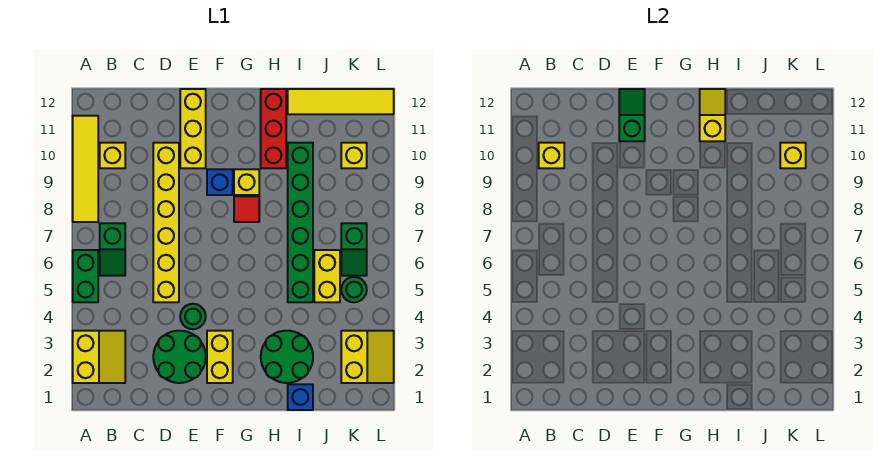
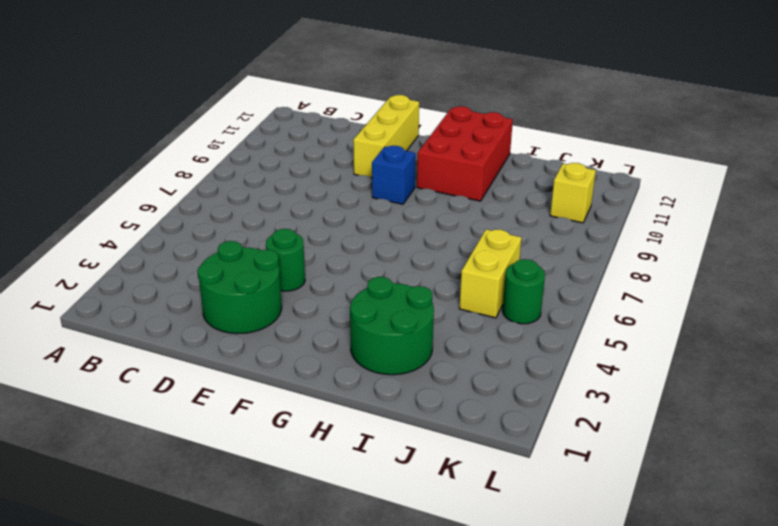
red 2x3 brick [417,106,513,201] -> red 1x3 brick [261,89,286,168]
none -> yellow 2x2 slope [73,331,125,383]
none -> green 1x2 brick [73,250,98,302]
none -> yellow 1x4 tile [73,116,98,222]

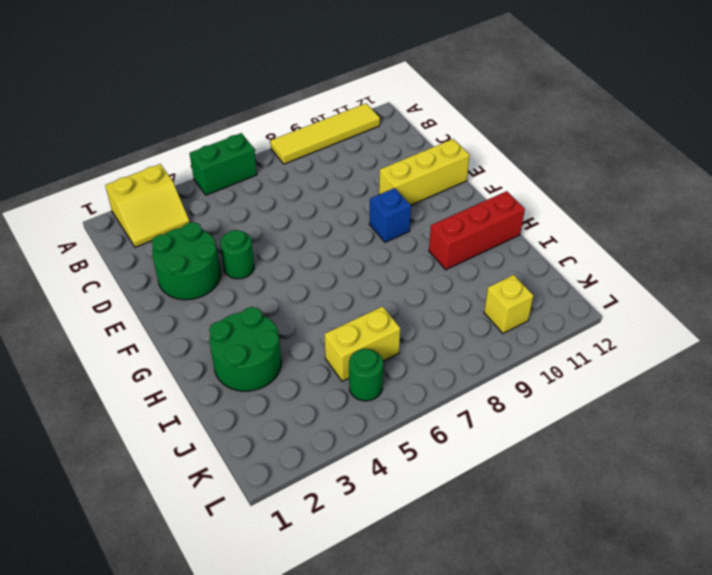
none -> green 1x2 slope [100,223,125,276]
none -> yellow 1x1 brick [100,143,125,168]
none -> yellow 1x6 brick [153,143,179,302]

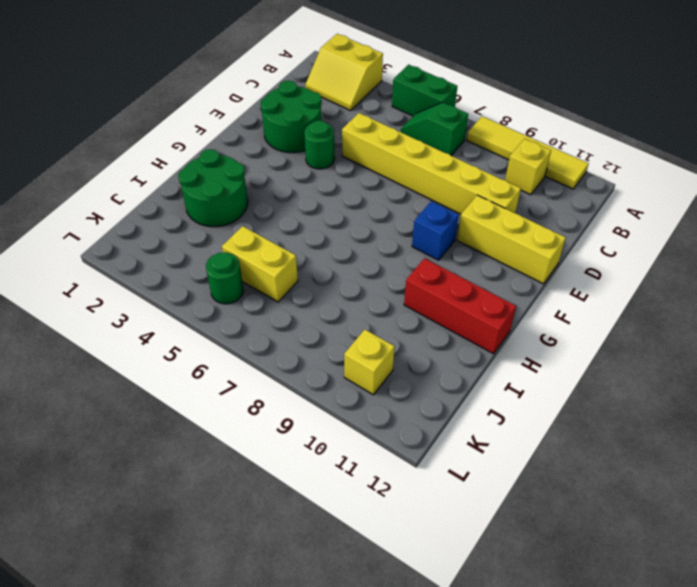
none -> yellow 1x2 brick [207,331,233,383]
none -> red 1x1 tile [234,196,259,222]
none -> yellow 1x1 brick [234,169,259,195]

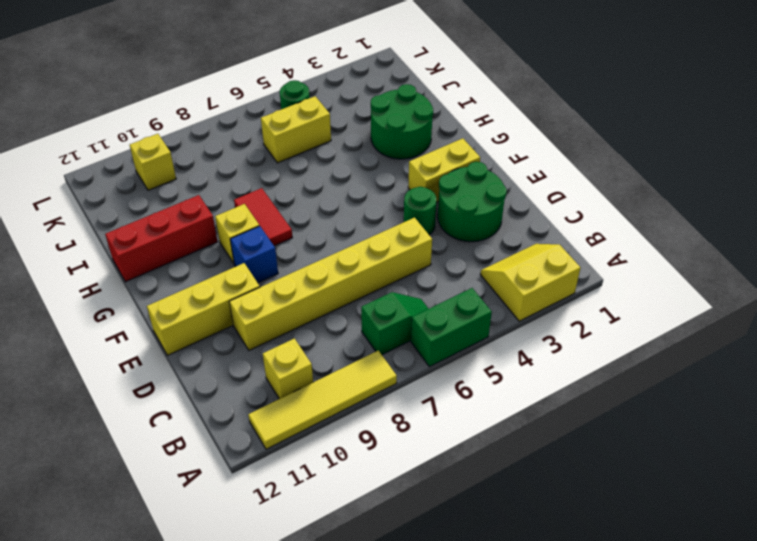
red 1x2 tile [234,188,292,246] -> red 1x1 tile [234,196,259,222]
none -> blue 1x1 brick [288,384,313,410]
none -> green 1x6 brick [288,143,313,302]
none -> yellow 1x4 tile [288,89,394,114]

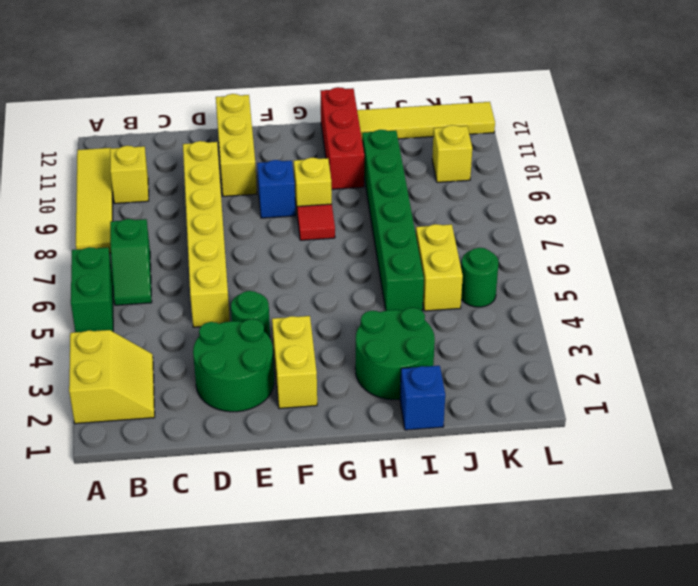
none -> yellow 2x2 slope [341,331,394,383]
none -> green 1x2 slope [341,223,367,276]
none -> yellow 1x1 brick [539,143,564,168]

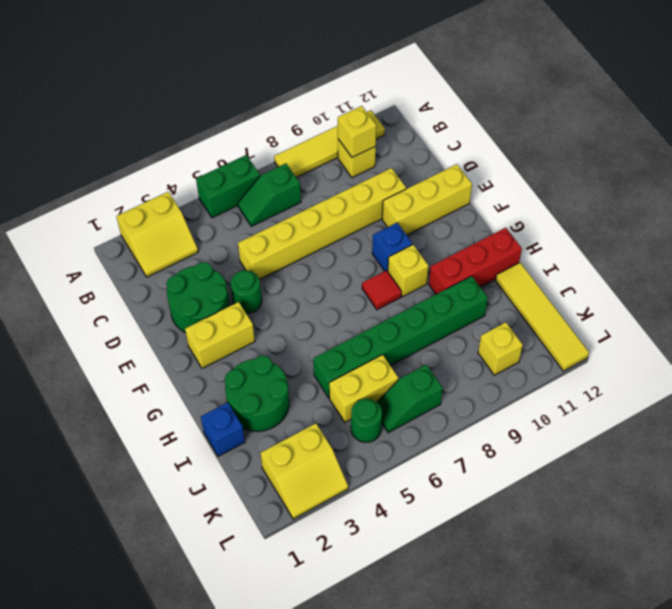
none -> green 1x2 slope [619,89,645,141]
none -> yellow 1x2 slope [700,89,725,141]
none -> yellow 1x1 brick [780,143,806,168]

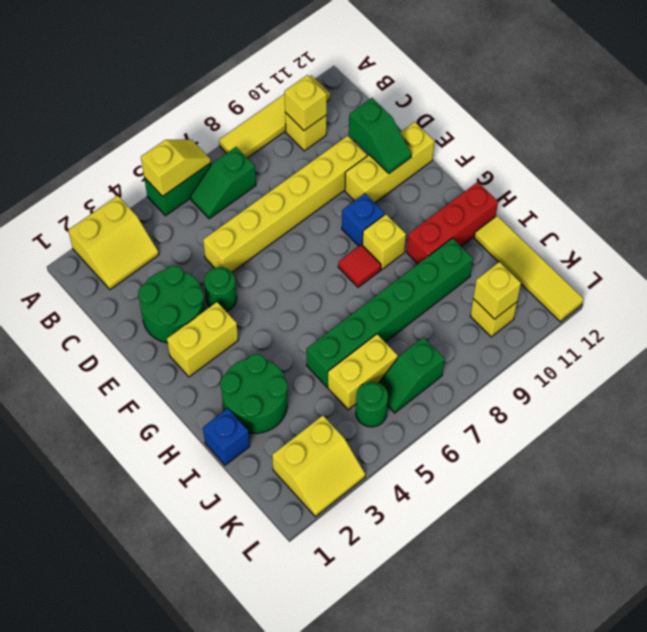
yellow 1x2 slope [141,140,211,196] -> yellow 1x2 slope moved to [700,89,725,141]
green 1x2 slope [349,98,411,173] -> green 1x2 slope turned to [619,89,645,141]

